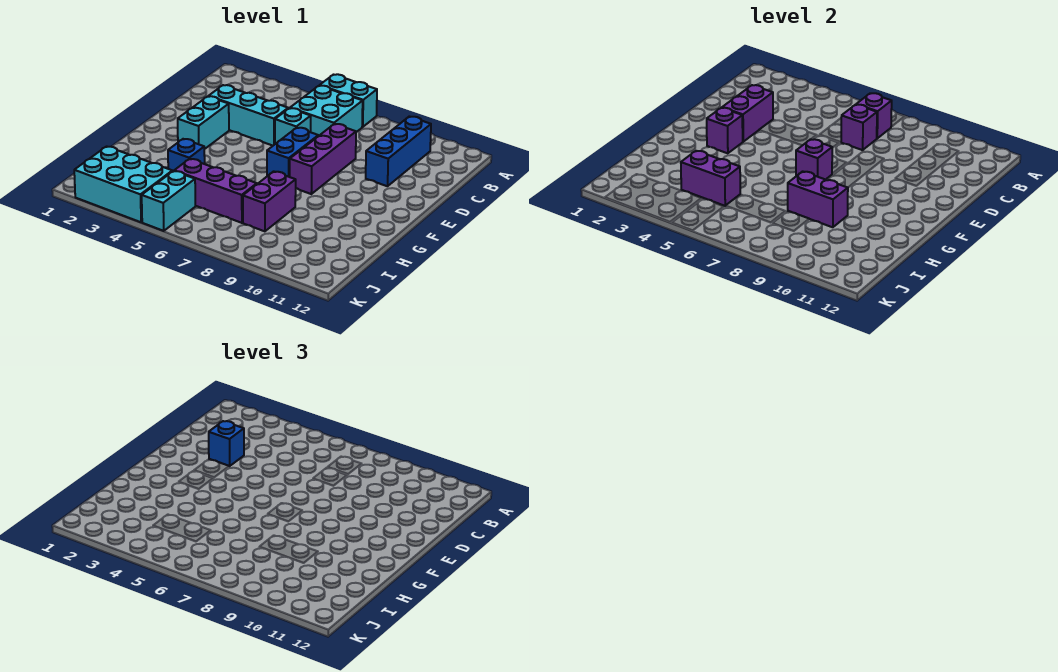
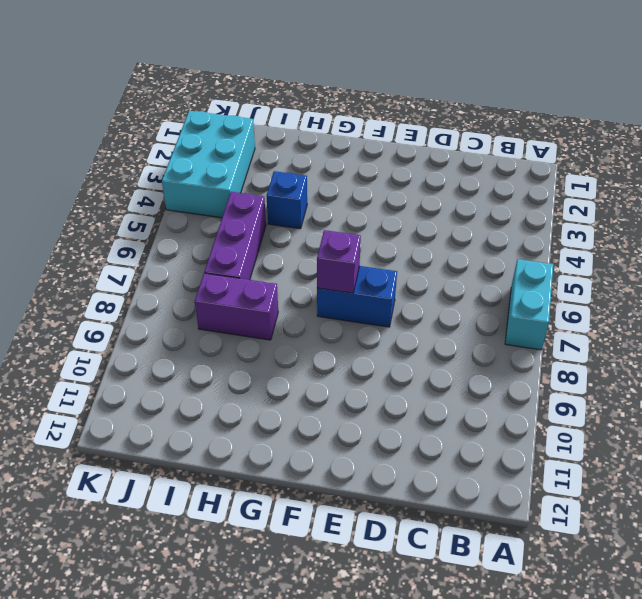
none -> cyan 2x2 brick [290,86,363,136]
none -> blue 1x3 brick [366,116,431,186]
none -> cyan 1x3 brick [209,85,288,146]

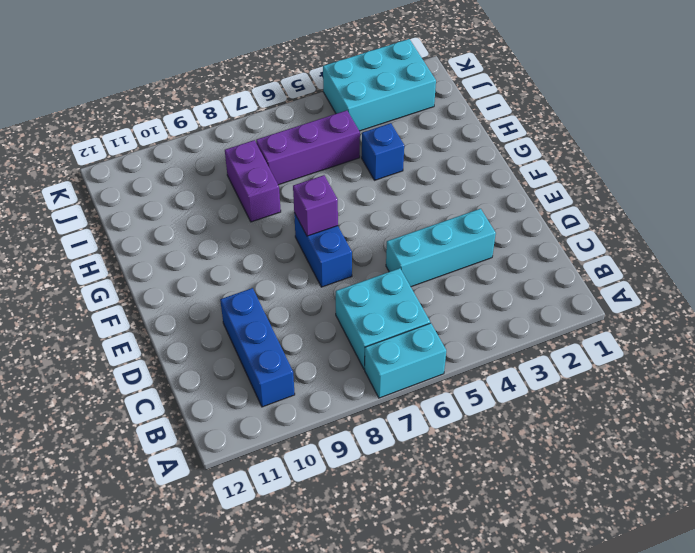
none -> cyan 1x1 brick [275,108,311,144]
none -> purple 1x3 brick [290,124,356,194]
none -> cyan 1x2 brick [178,96,229,149]

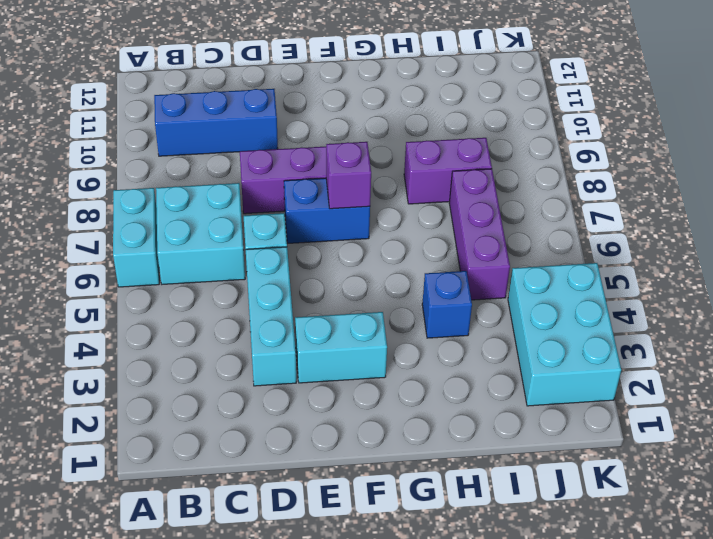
none -> cyan 1x2 brick [142,171,195,231]
none -> purple 1x1 brick [856,93,892,138]
none -> purple 1x1 brick [841,105,877,150]

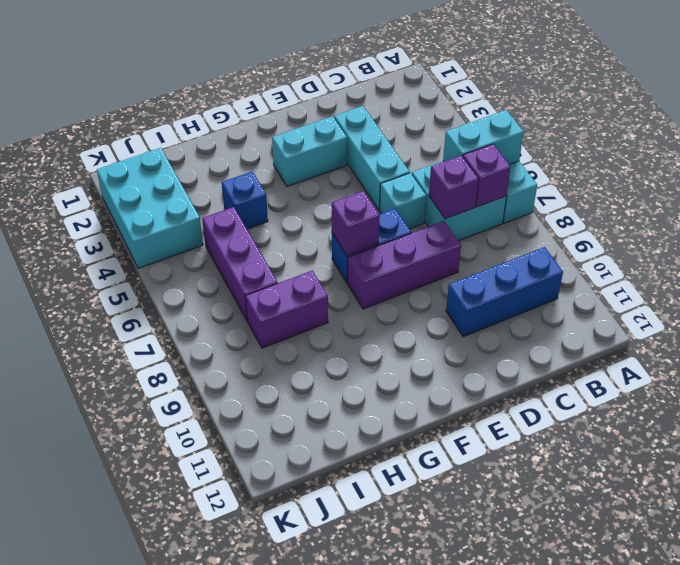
cyan 1x2 brick [443,110,524,165] -> cyan 1x2 brick moved to [142,171,195,231]
none -> purple 1x2 brick [722,85,773,142]
none -> purple 1x1 brick [707,108,743,153]
none -> purple 1x2 brick [788,171,848,227]

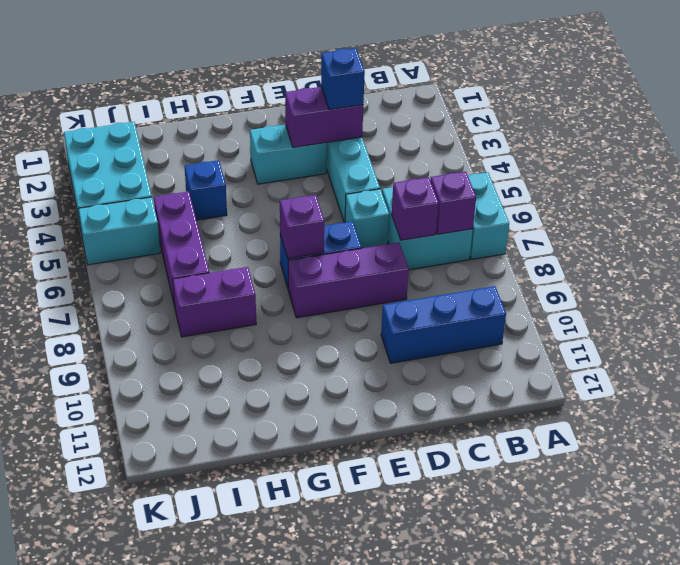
none -> purple 1x1 brick [707,108,743,153]
none -> purple 1x2 brick [788,171,848,227]
none -> purple 1x2 brick [681,151,740,206]

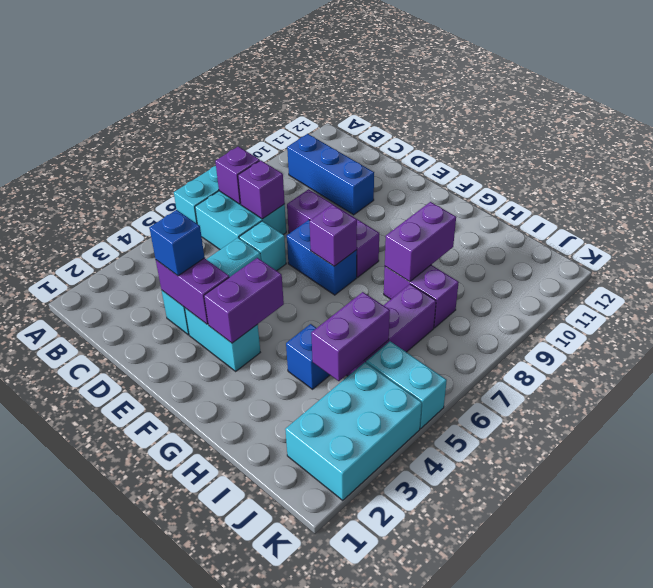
purple 1x2 brick [204,258,284,343] -> purple 1x1 brick [707,108,743,153]

